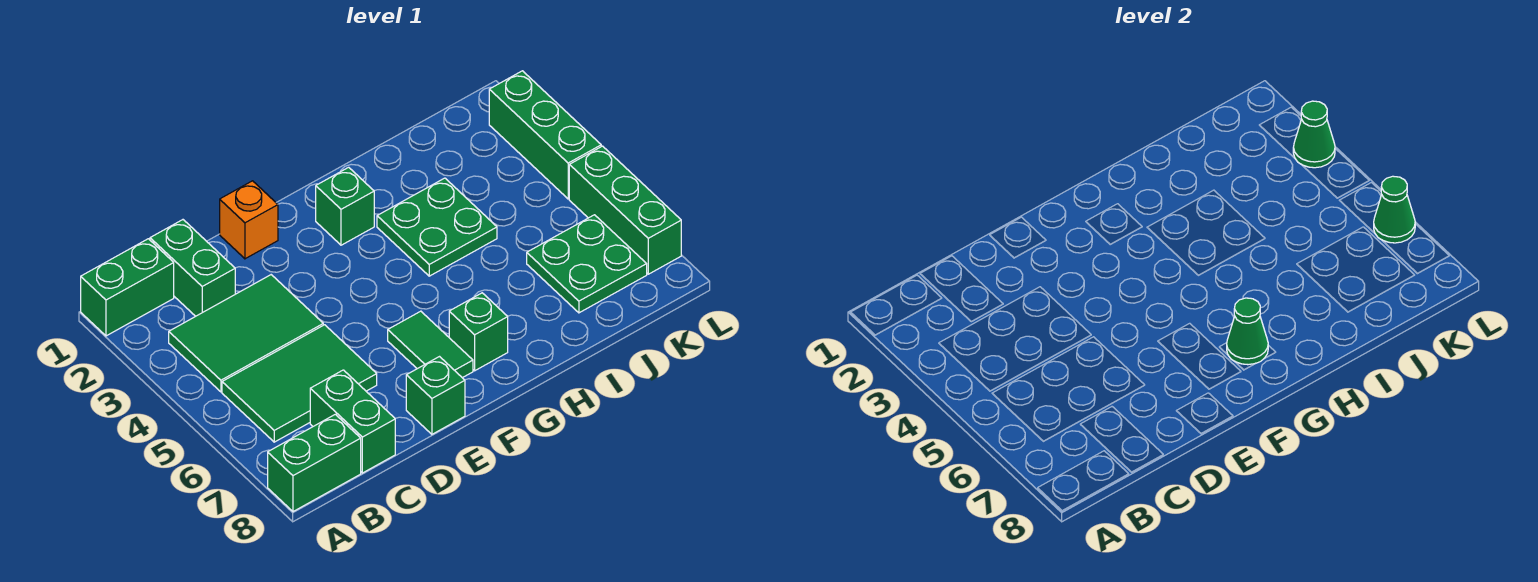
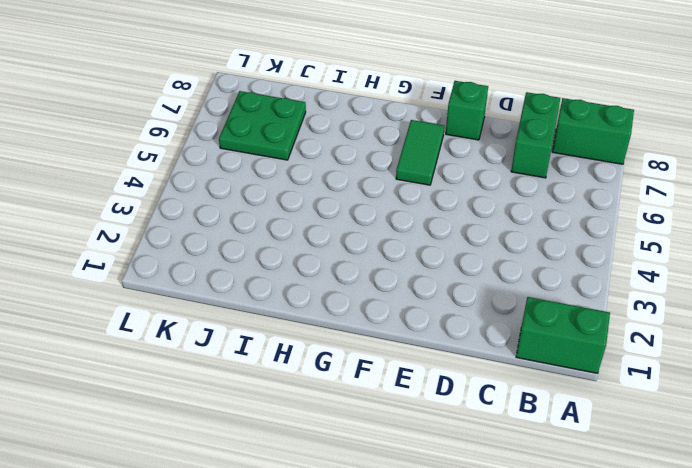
none -> green 2x3 tile [169,275,323,392]
none -> green 2x3 tile [222,325,377,442]
none -> green 1x2 brick [150,220,235,316]

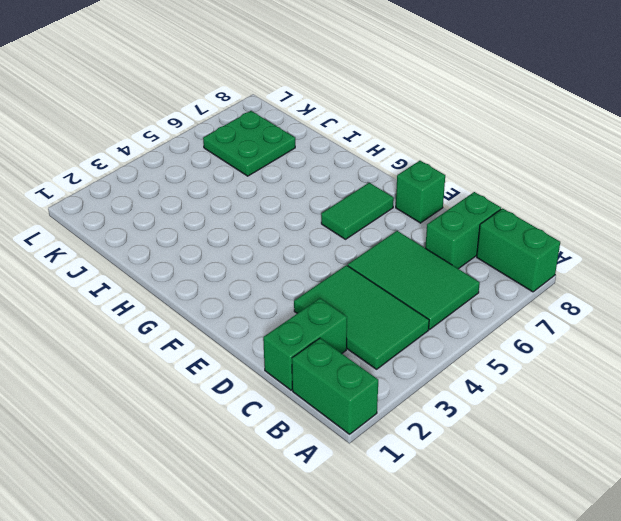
none -> orange 1x1 brick [220,181,278,259]
none -> green 1x1 brick [316,167,374,245]
none -> green 1x1 brick [449,293,508,371]

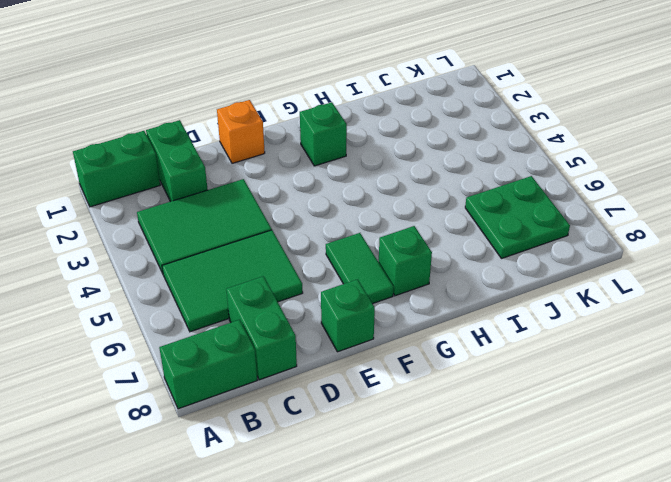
none -> green 2x2 plate [377,178,497,276]
none -> green 1x3 brick [489,71,601,199]
none -> green 1x3 brick [569,146,681,274]

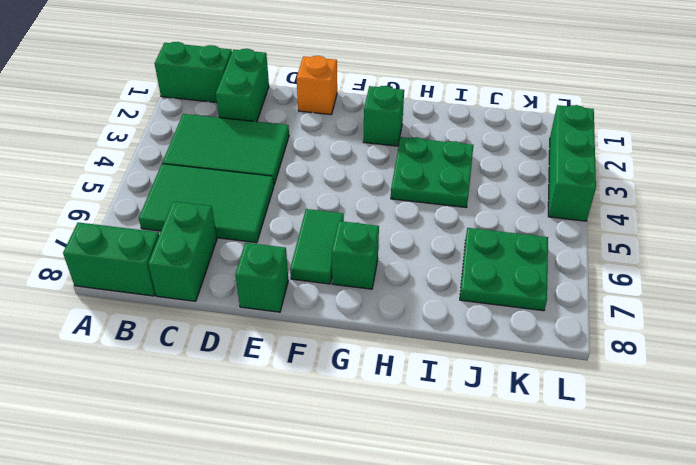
none -> green 1x3 brick [569,146,681,274]
none -> green 1x1 cone [1227,298,1268,365]
none -> green 1x1 cone [1293,101,1335,168]

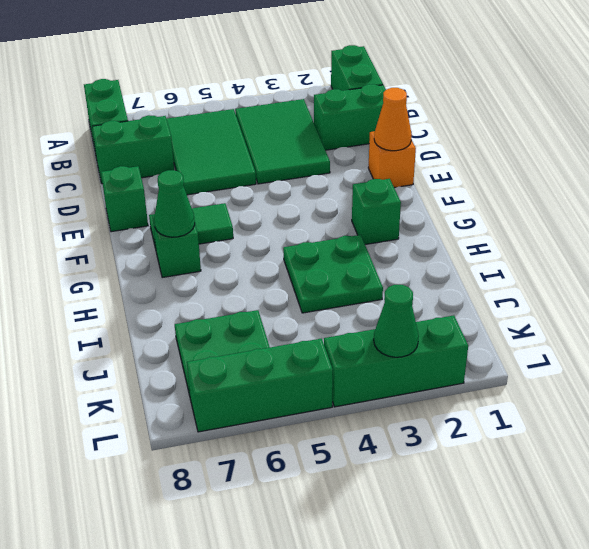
orange 1x1 cone [374,88,412,151] -> none
none -> green 1x1 cone [1374,176,1415,243]

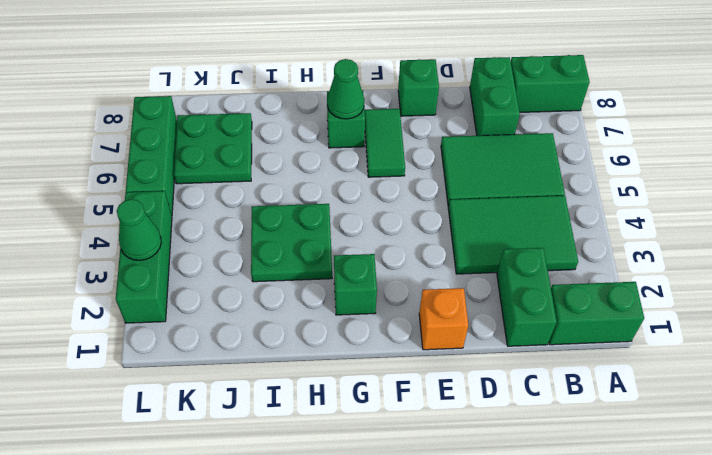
none -> green 1x1 cone [1374,176,1415,243]

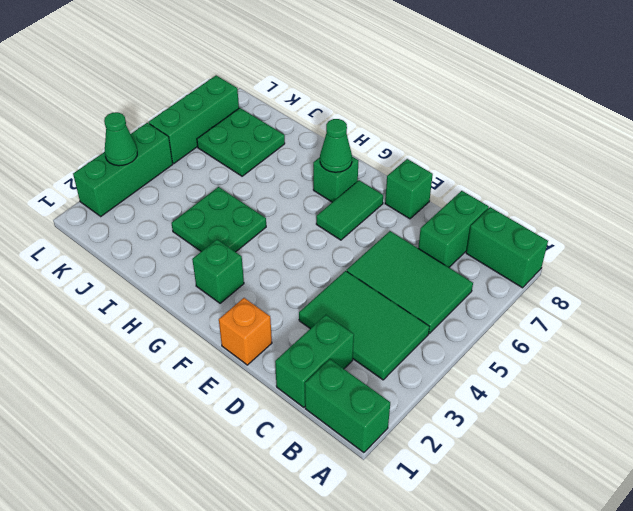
none -> green 1x1 cone [1374,176,1415,243]

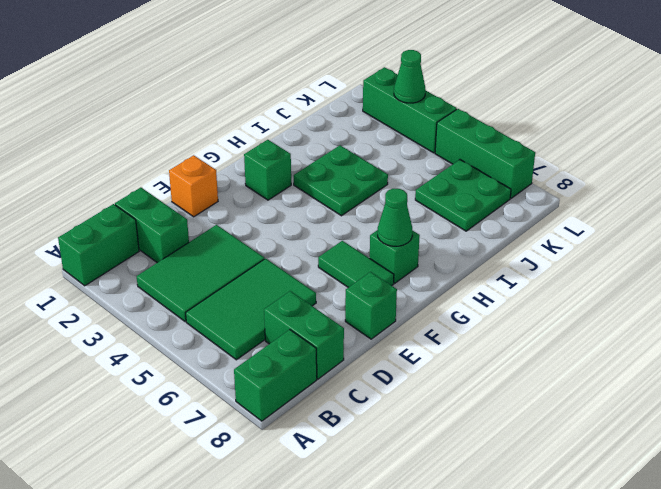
none -> green 1x1 cone [1374,176,1415,243]

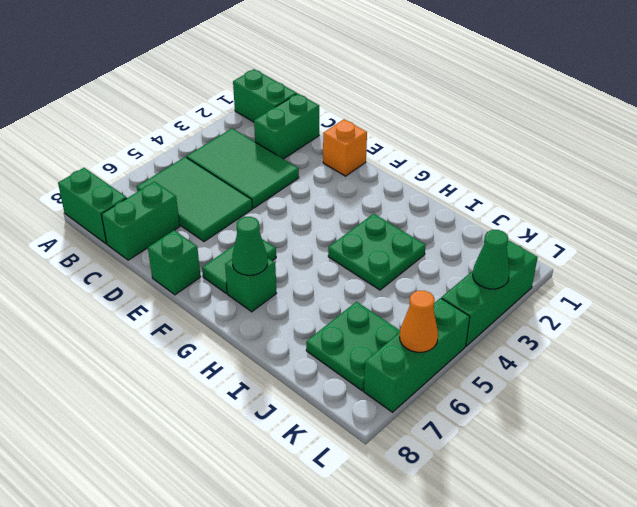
orange 1x1 cone [400,291,438,352] -> green 1x1 cone [1374,176,1415,243]
none -> green 1x1 brick [316,167,374,245]

